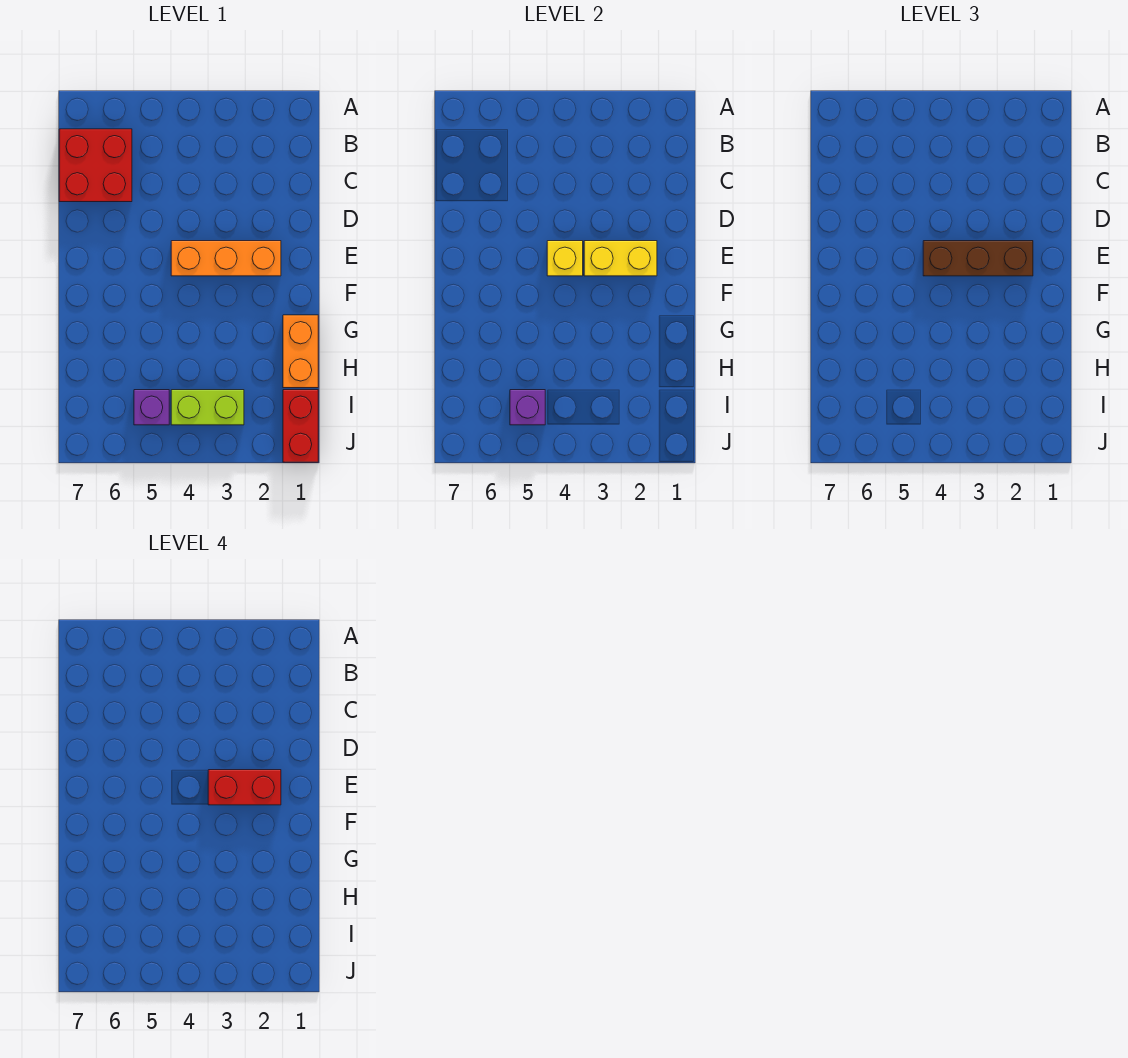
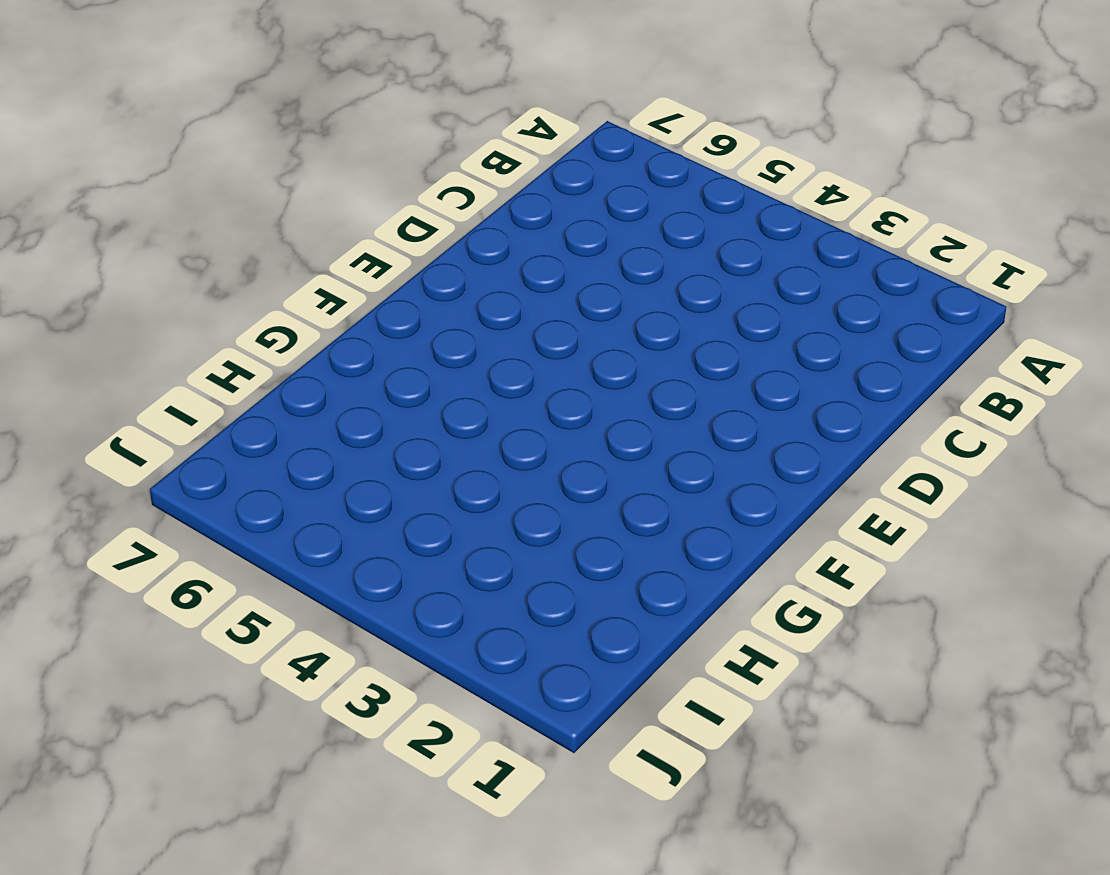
none -> red 2x2 brick [59,129,132,202]
none -> orange 1x3 brick [171,241,281,276]

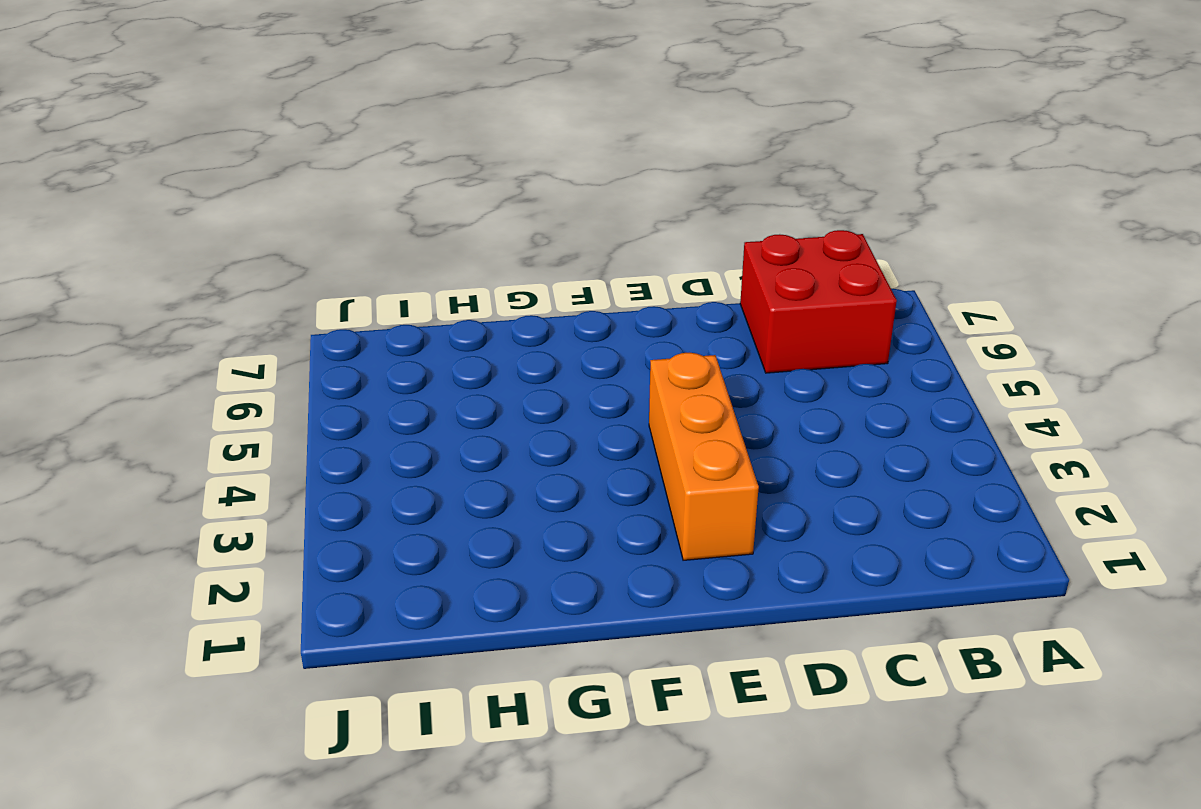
none -> orange 1x2 brick [283,315,318,388]
none -> red 1x2 brick [283,390,318,462]

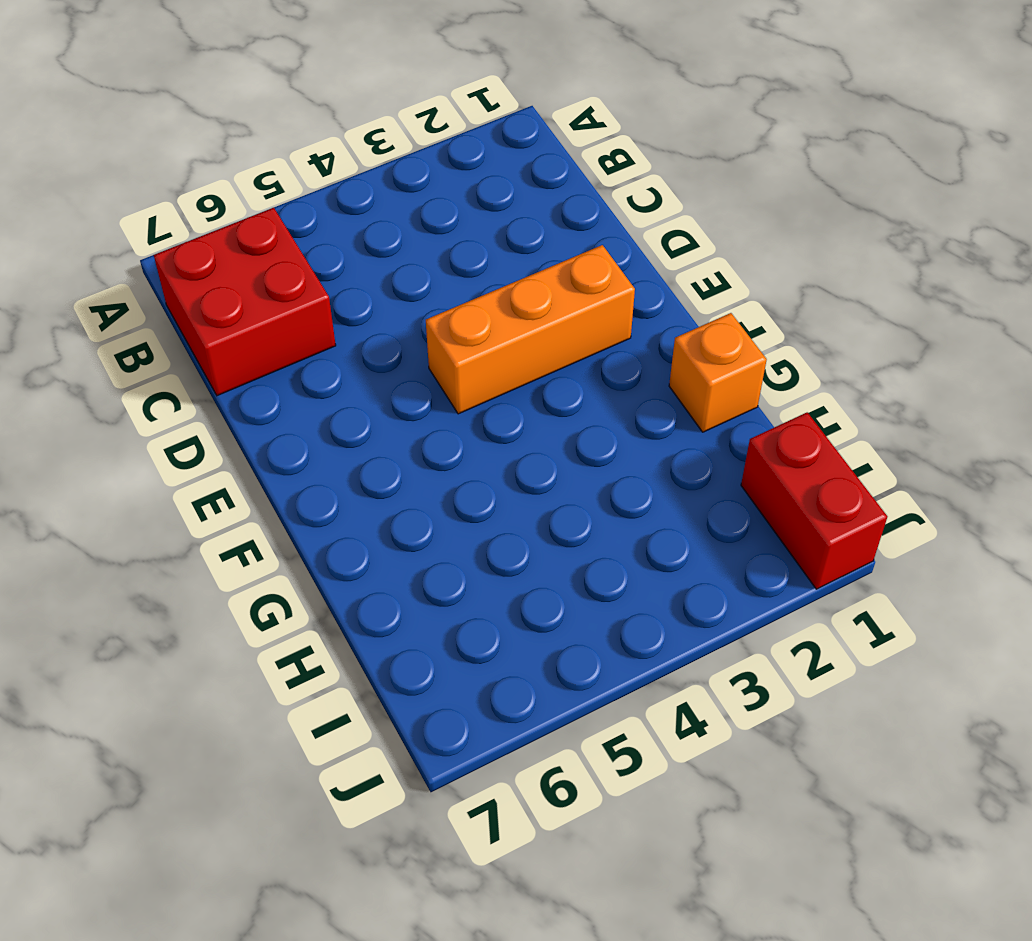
orange 1x1 brick [669,313,767,432] -> orange 1x2 brick [283,315,318,388]
none -> lime 1x2 brick [171,390,244,425]
none -> purple 1x1 brick [134,390,169,425]

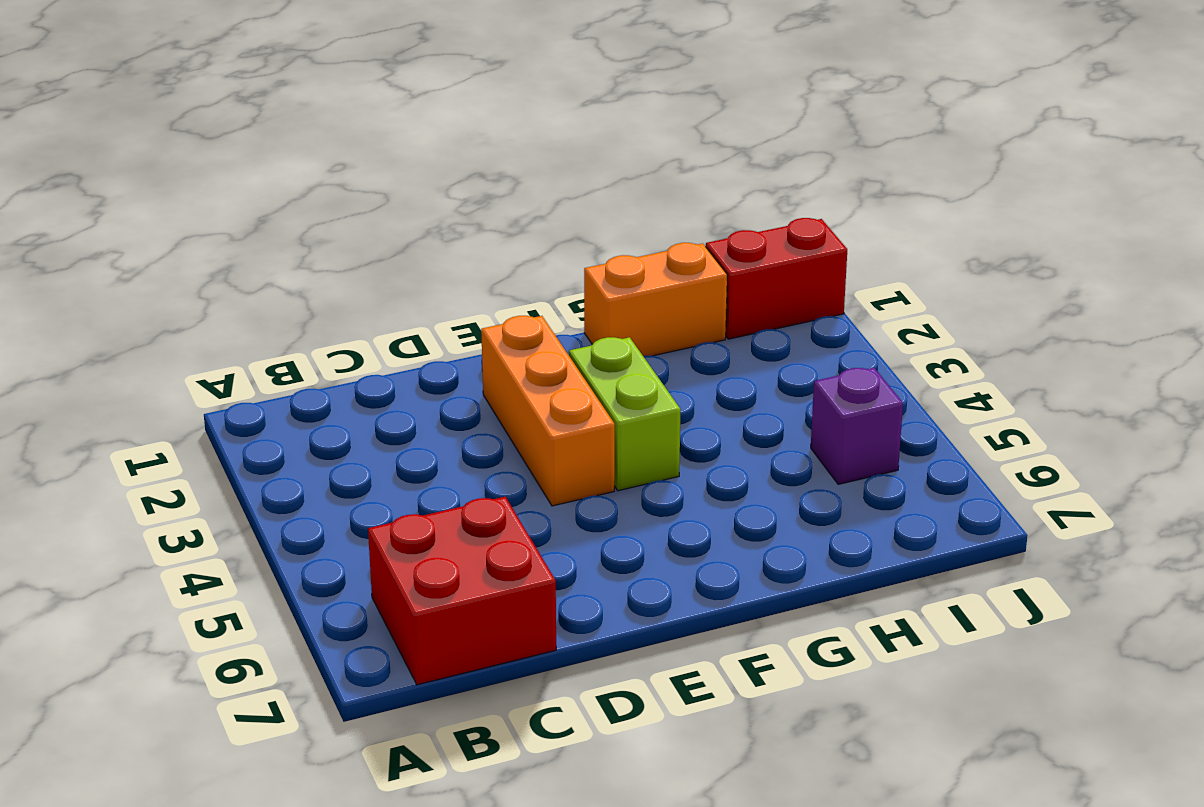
lime 1x2 brick [569,337,681,491] -> lime 1x2 brick moved to [171,390,244,425]
none -> yellow 1x2 brick [584,241,657,276]
none -> yellow 1x1 brick [547,241,583,276]

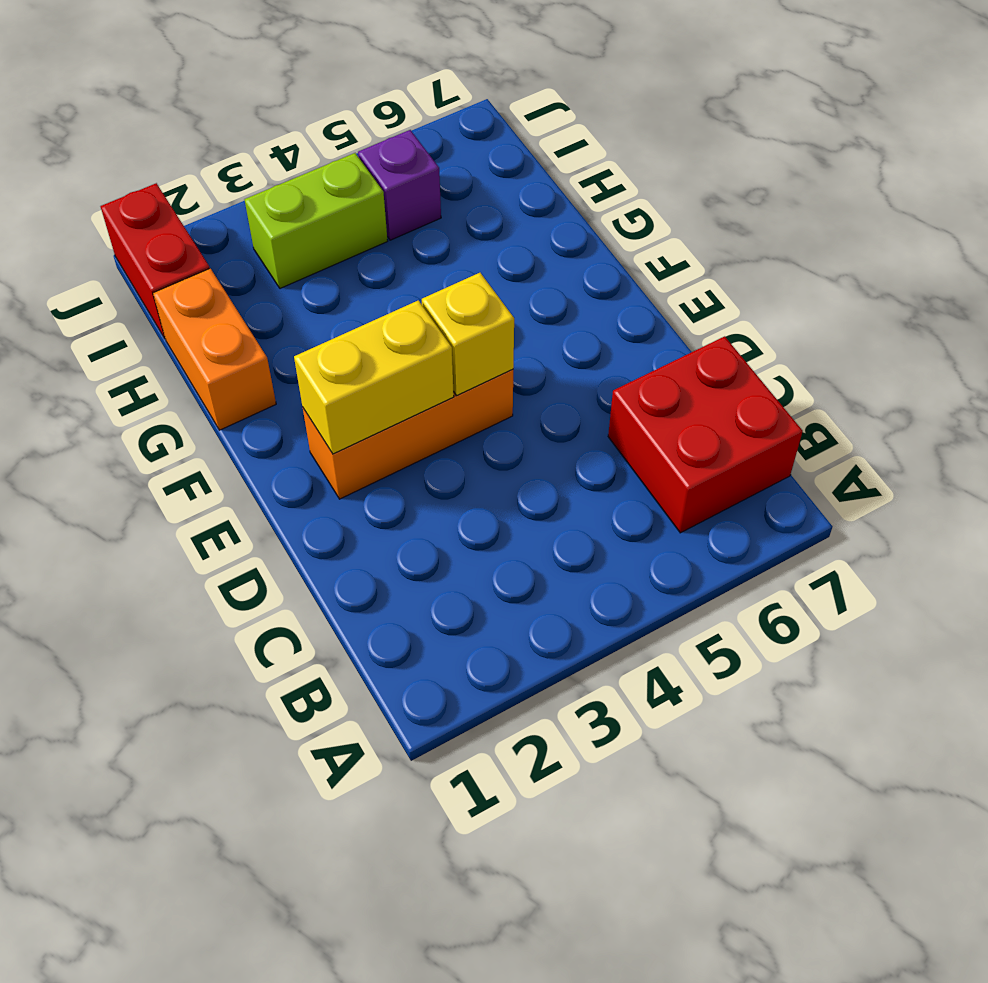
none -> purple 1x1 brick [510,390,545,425]
none -> brown 1x3 brick [923,241,1033,276]

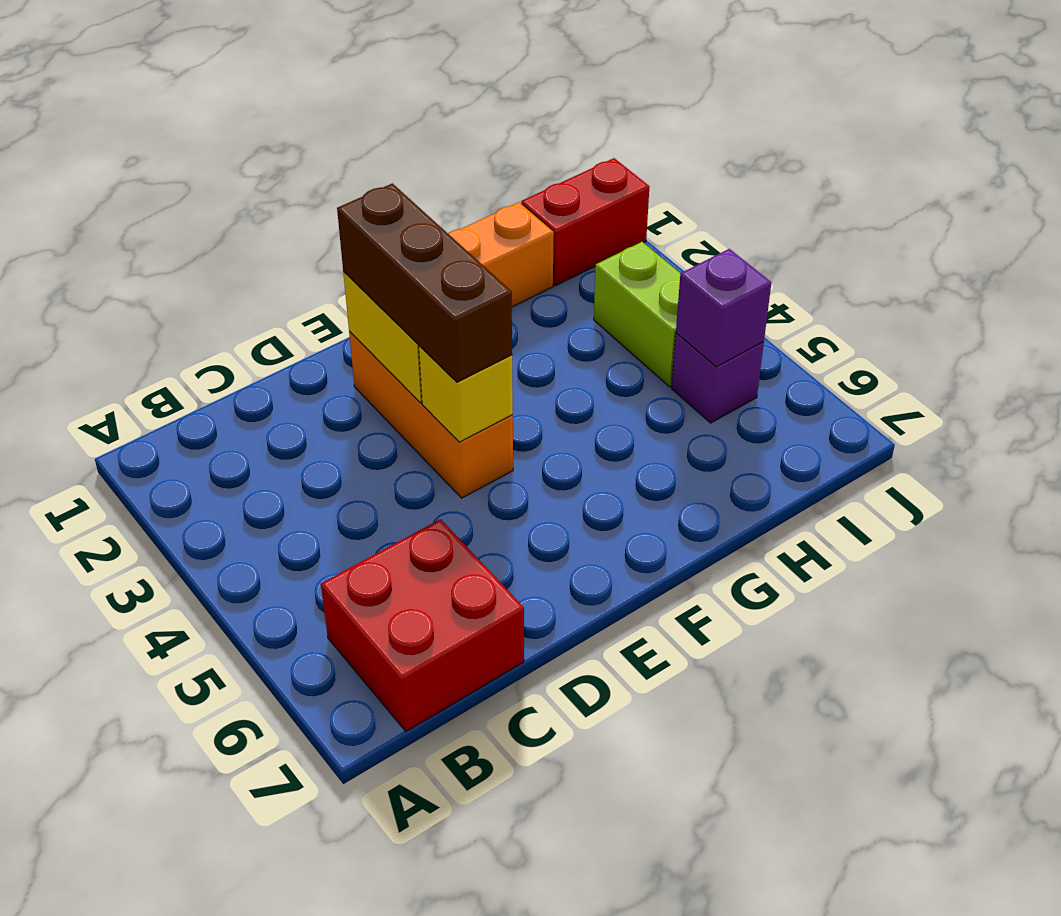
none -> red 1x2 brick [208,770,281,805]

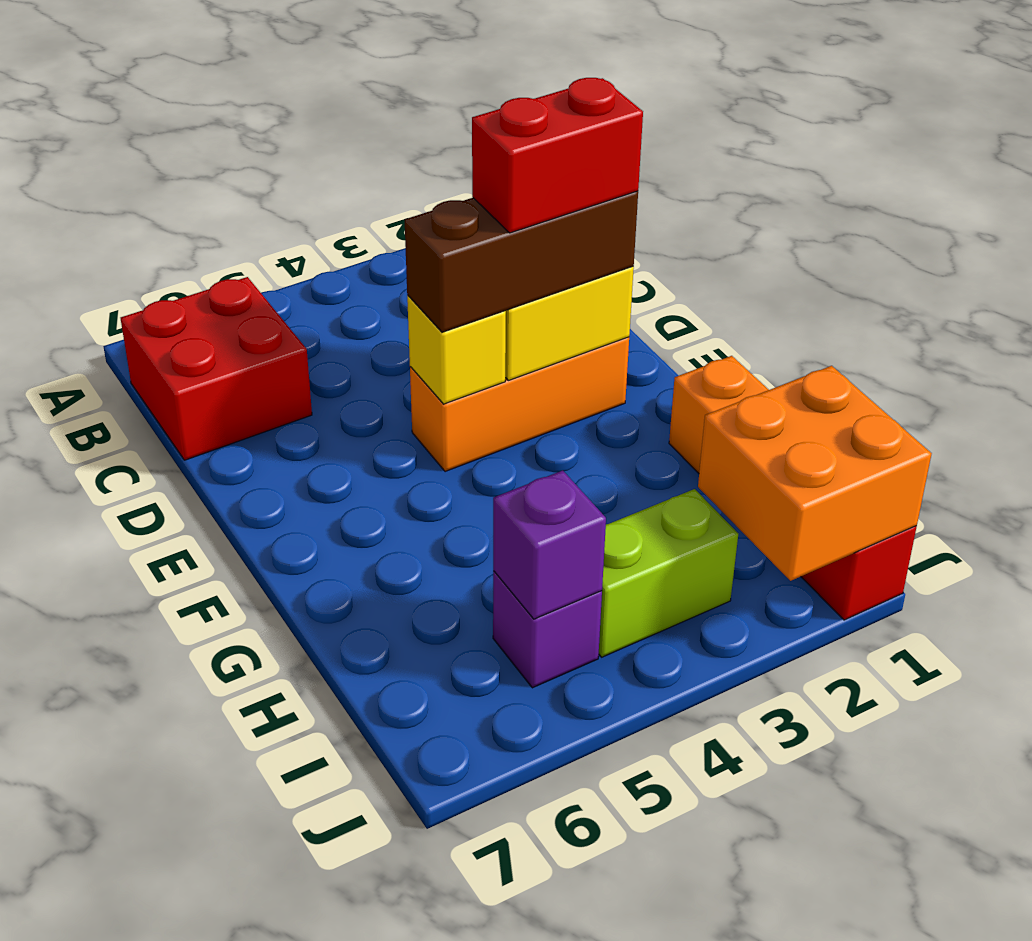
orange 2x2 brick [698,366,932,581] -> none

